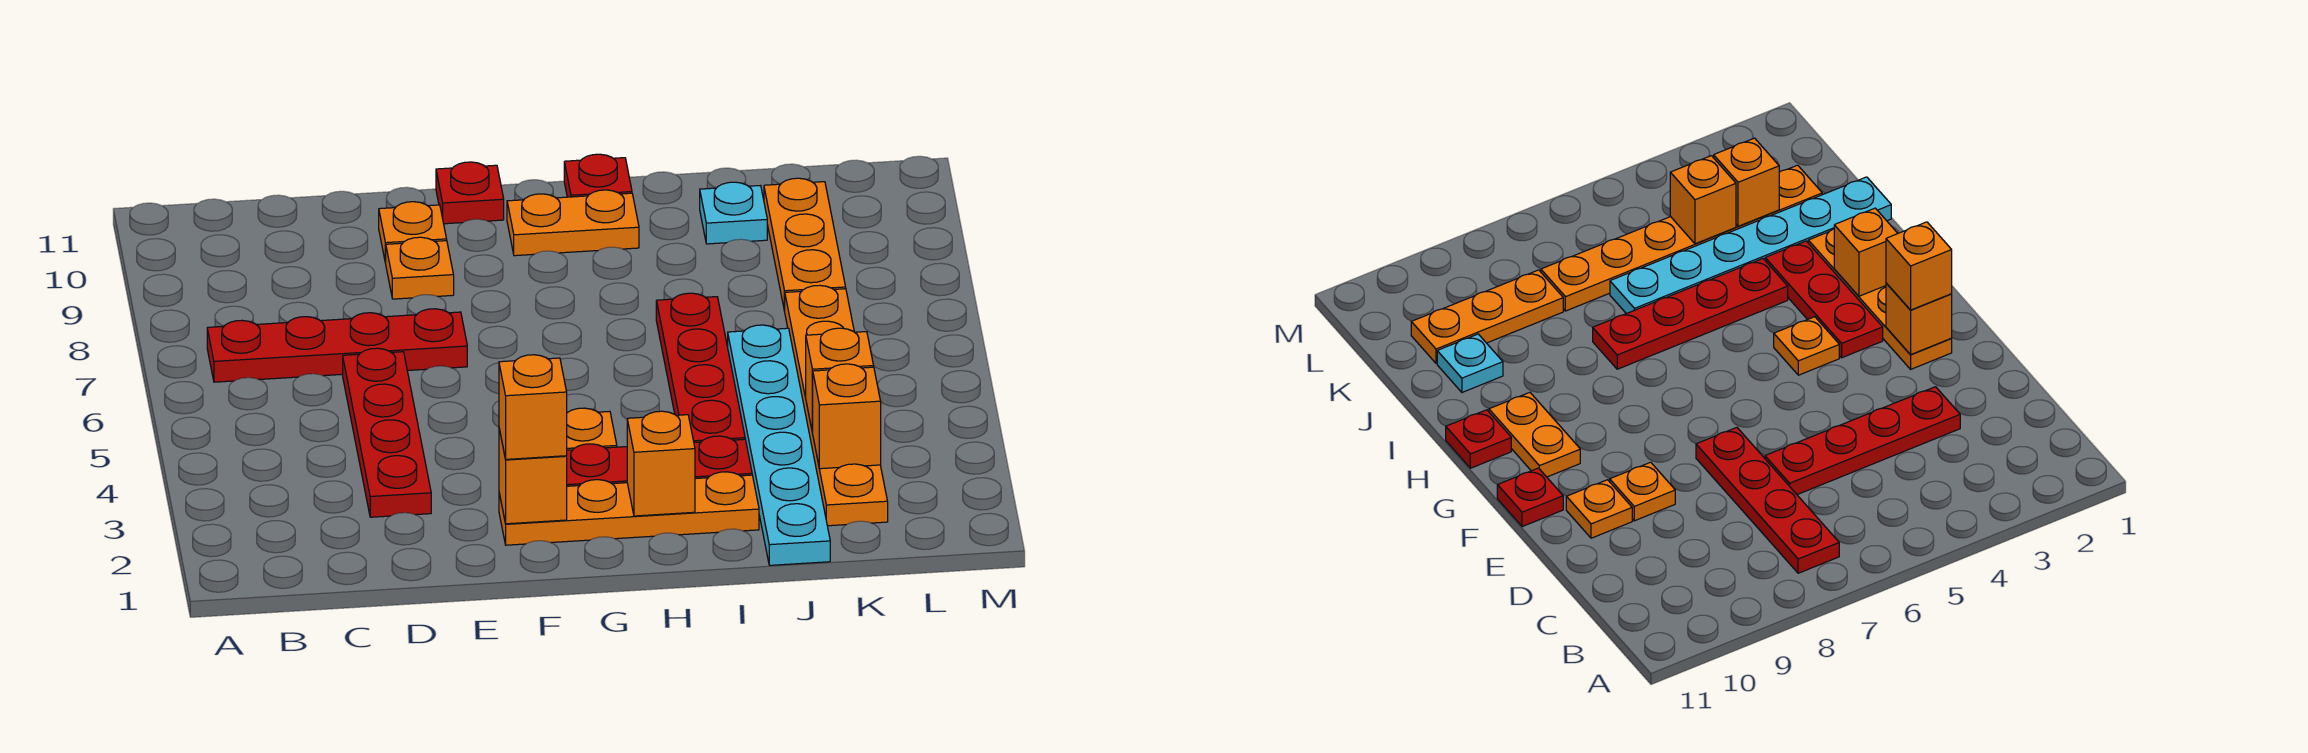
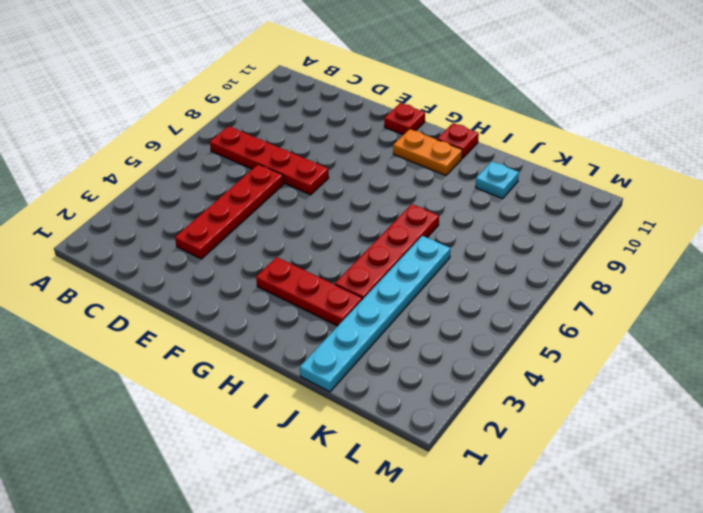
none -> orange 1x1 plate [386,237,454,299]
none -> orange 1x1 plate [379,202,447,263]
none -> orange 1x4 plate [499,472,759,545]

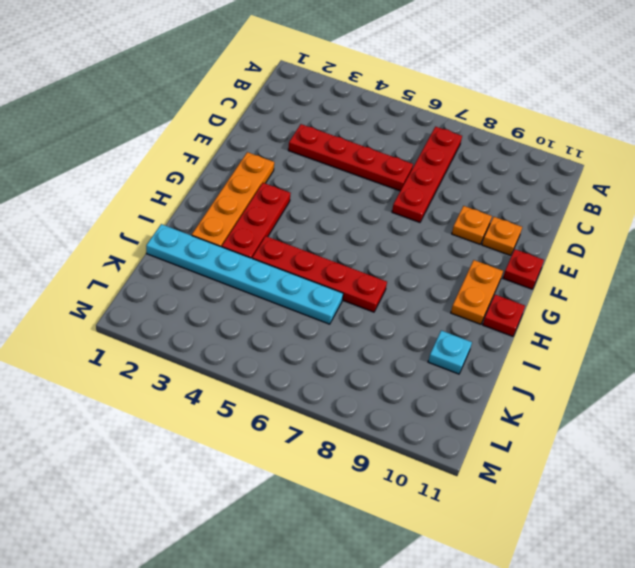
none -> orange 1x1 plate [567,408,617,450]
none -> orange 1x6 plate [785,285,888,526]
none -> orange 1x3 plate [764,178,846,311]

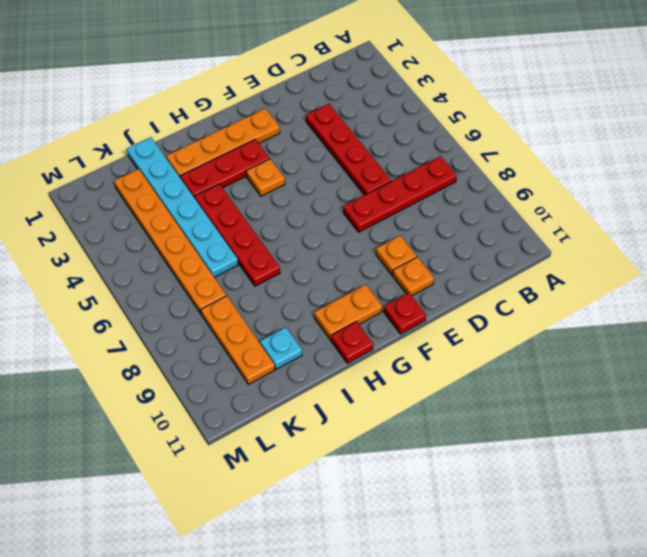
none -> orange 1x1 brick [499,429,567,524]
none -> orange 1x1 brick [627,411,695,516]
none -> orange 1x1 brick [813,364,881,469]

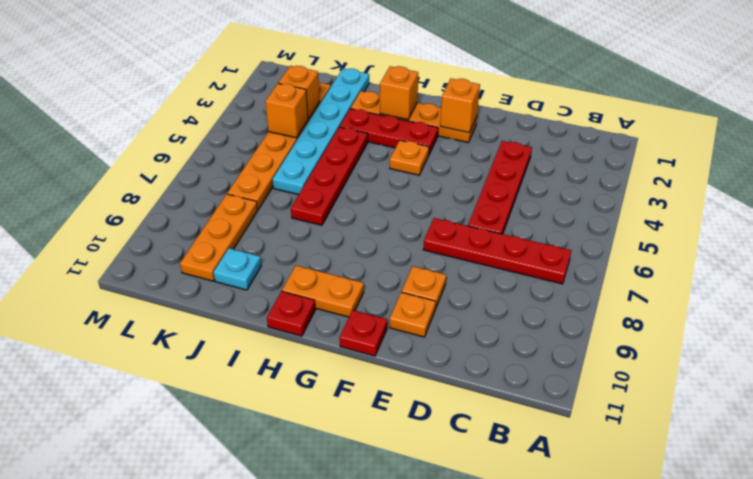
none -> orange 1x1 brick [499,355,567,459]

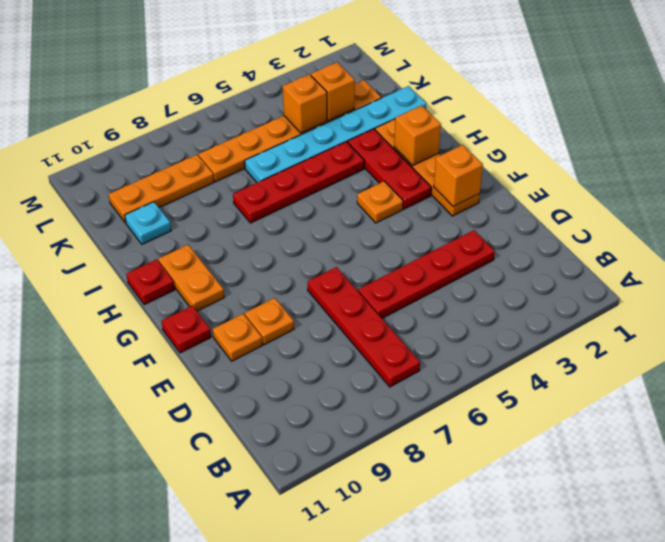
none -> orange 1x1 brick [499,355,567,459]

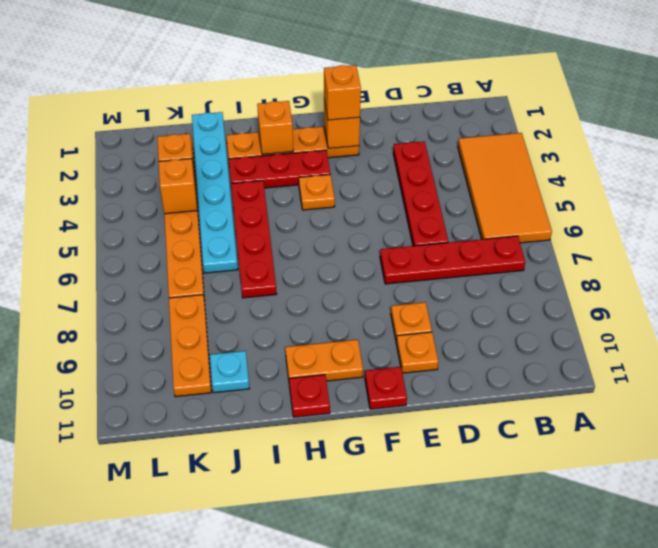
orange 2x4 tile [458,133,552,243] -> none

